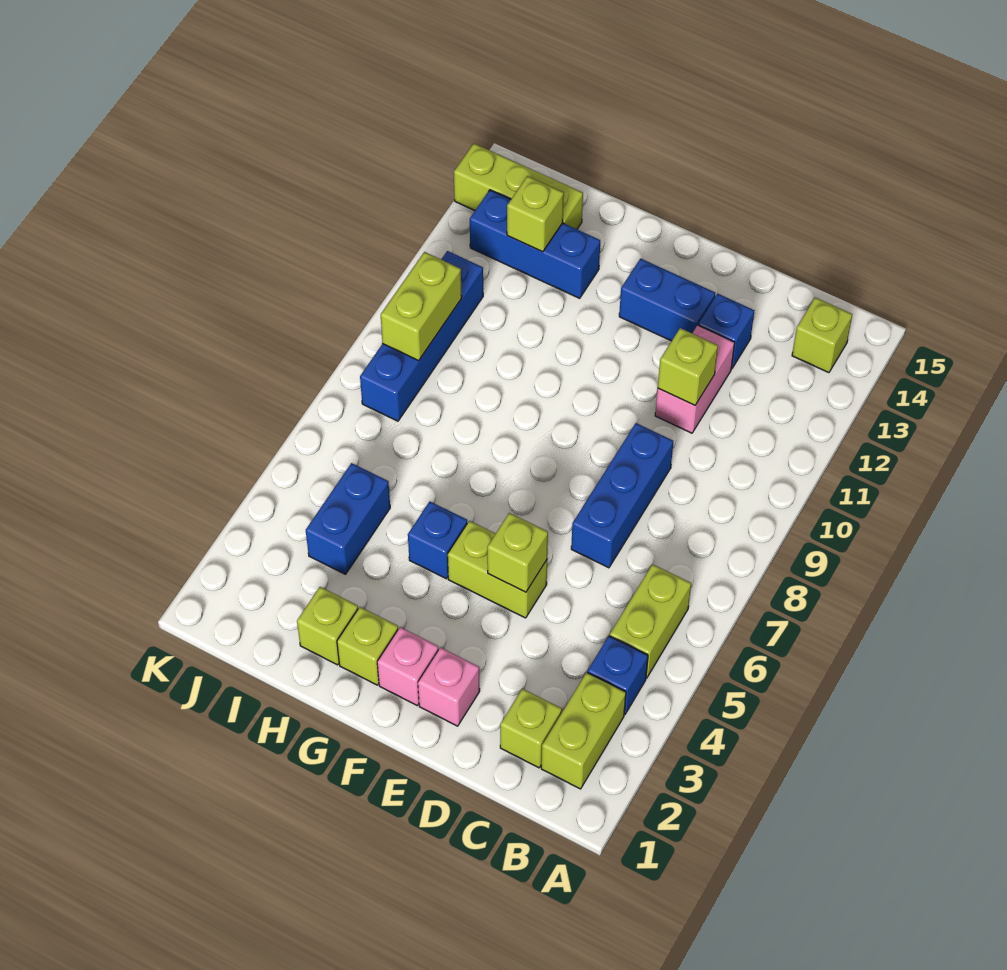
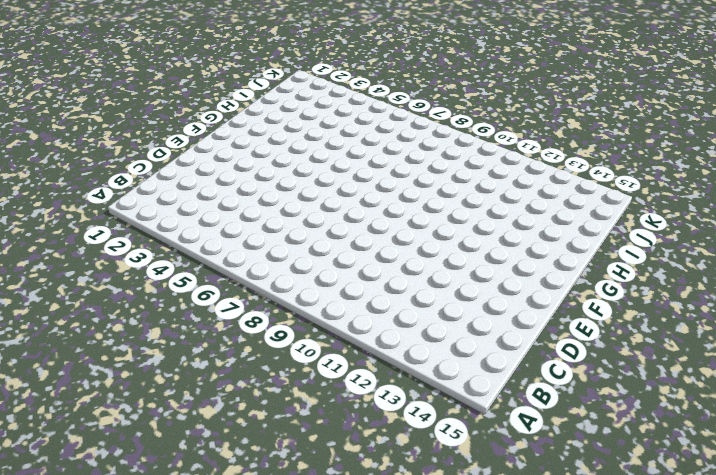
none -> lime 1x2 brick [541,673,626,789]
none -> blue 1x1 brick [587,636,648,714]
none -> lime 1x2 brick [610,564,691,678]

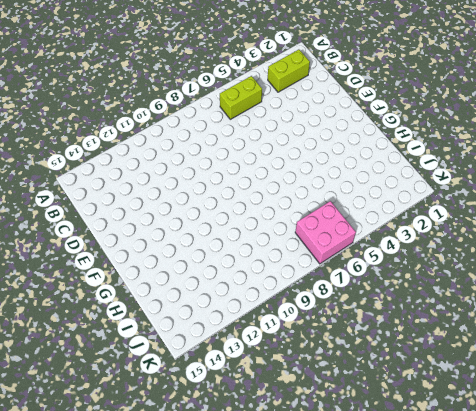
pink 2x2 brick [295,201,356,264] -> none
none -> blue 1x1 brick [587,636,648,714]
none -> lime 1x1 brick [792,297,852,373]
none -> lime 1x1 brick [500,689,562,768]

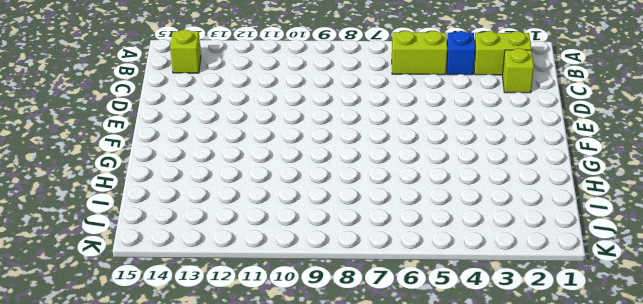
none -> blue 1x3 brick [571,423,673,568]
none -> pink 1x2 brick [655,325,735,433]
none -> blue 1x1 brick [698,293,754,369]

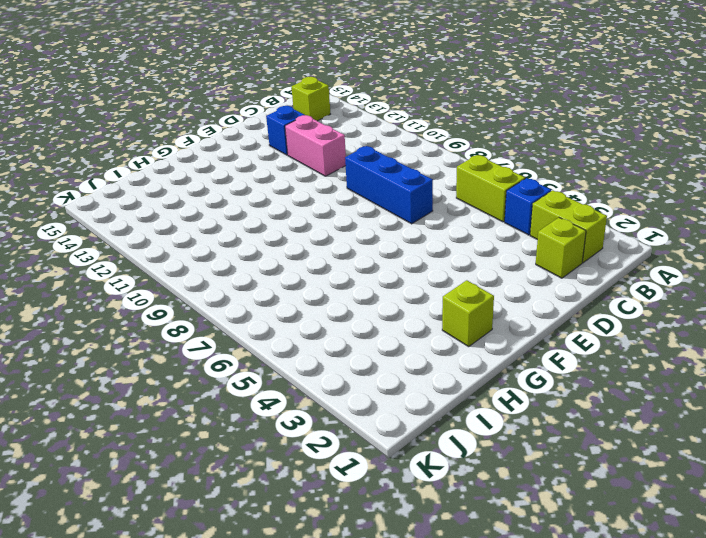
none -> pink 1x1 brick [418,647,480,726]
none -> lime 1x2 brick [448,521,547,618]
none -> blue 1x2 brick [619,259,715,341]

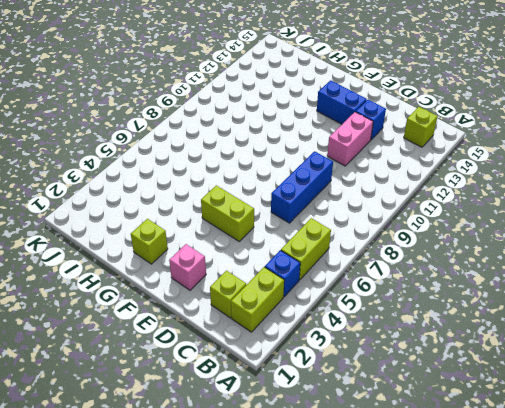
none -> pink 1x1 brick [377,627,439,705]
none -> blue 1x1 brick [408,502,467,579]
none -> lime 1x1 brick [297,587,358,665]

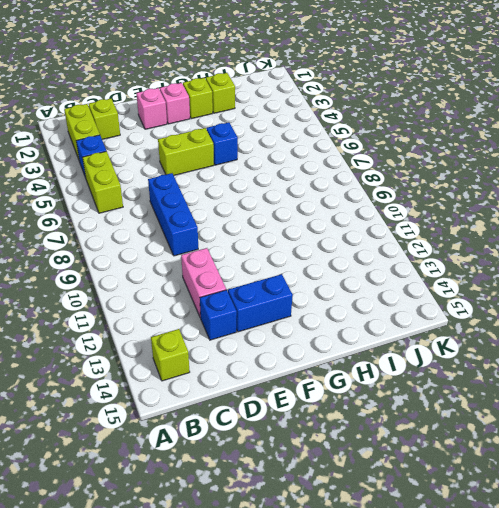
none -> blue 1x3 brick [470,190,600,298]
none -> blue 1x2 brick [306,463,390,574]
none -> lime 1x3 brick [454,144,583,229]

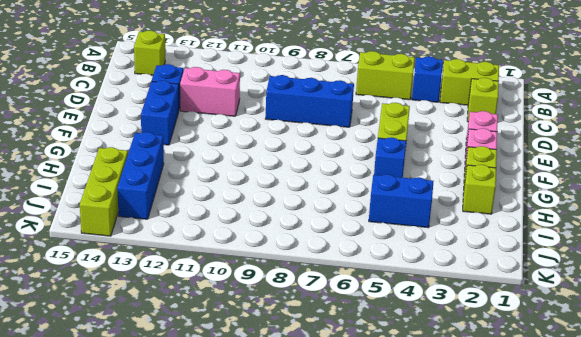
none -> blue 1x4 brick [360,251,483,421]
none -> lime 1x1 brick [658,328,718,405]
none -> lime 1x1 brick [487,513,548,592]

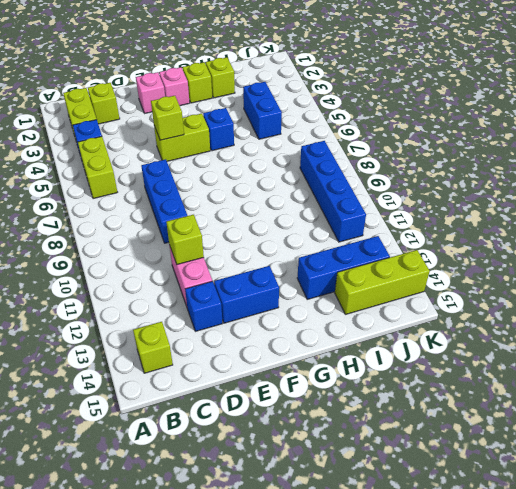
none -> lime 1x1 brick [507,176,564,252]
none -> lime 1x2 brick [381,252,462,361]

